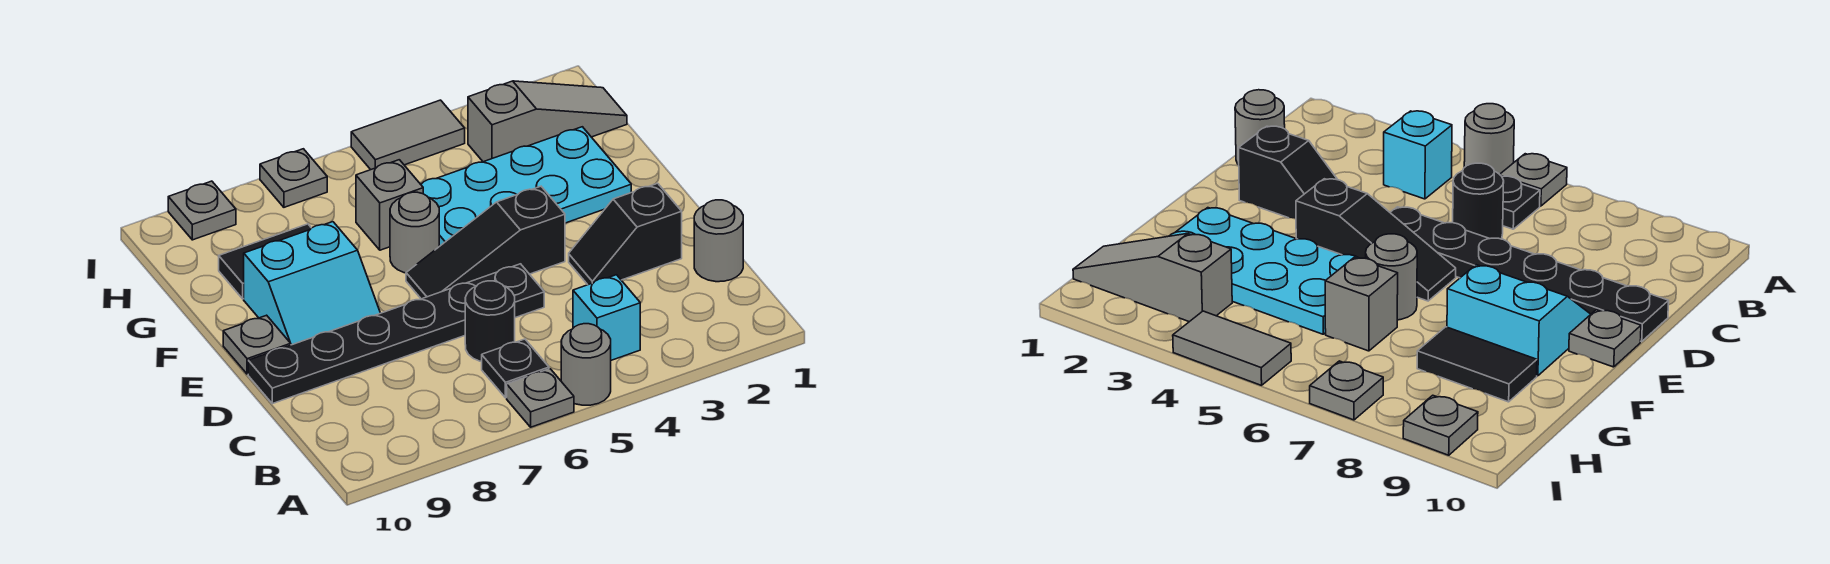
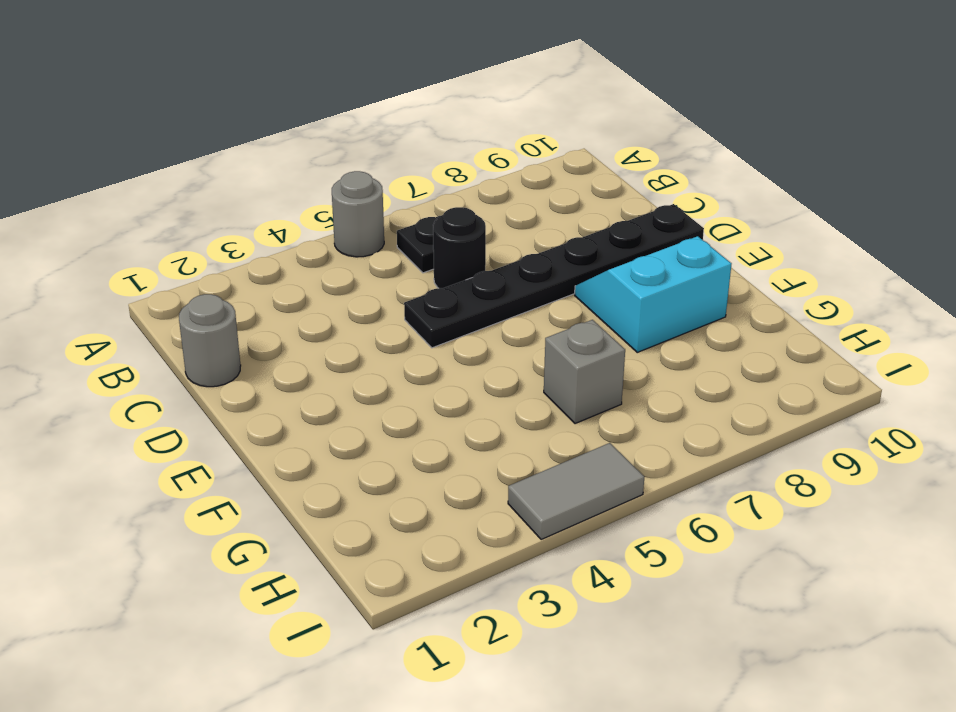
none -> grey 1x1 plate [507,369,574,427]
none -> cyan 1x1 brick [573,275,640,360]
none -> black 1x2 slope [569,183,682,285]

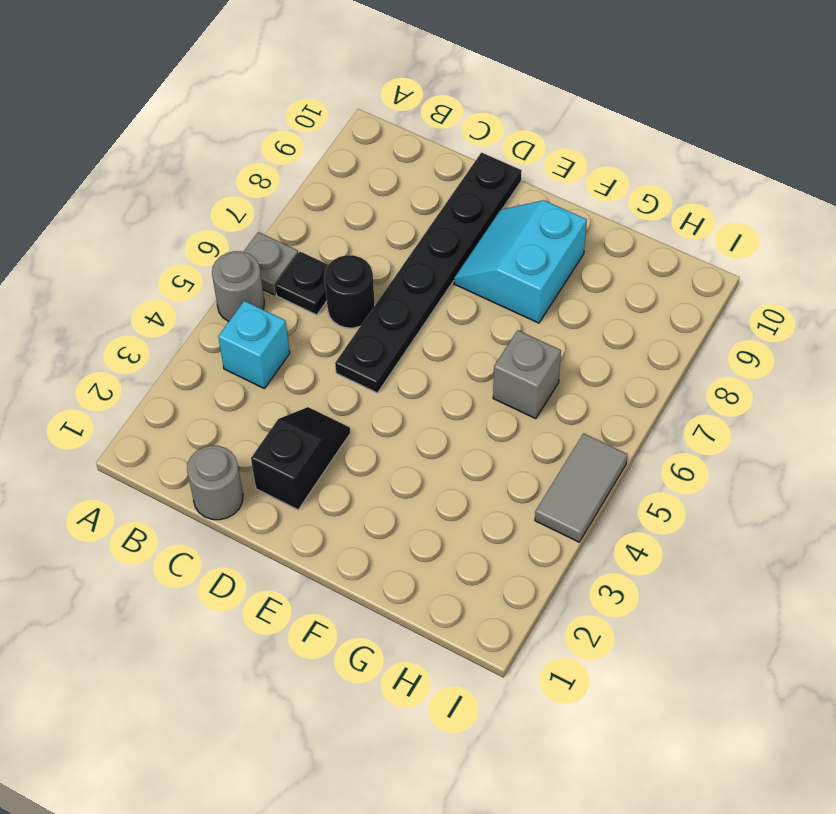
none -> black 1x3 slope [406,186,565,299]
none -> grey 1x1 plate [223,315,291,374]
none -> cyan 2x4 plate [421,127,631,246]

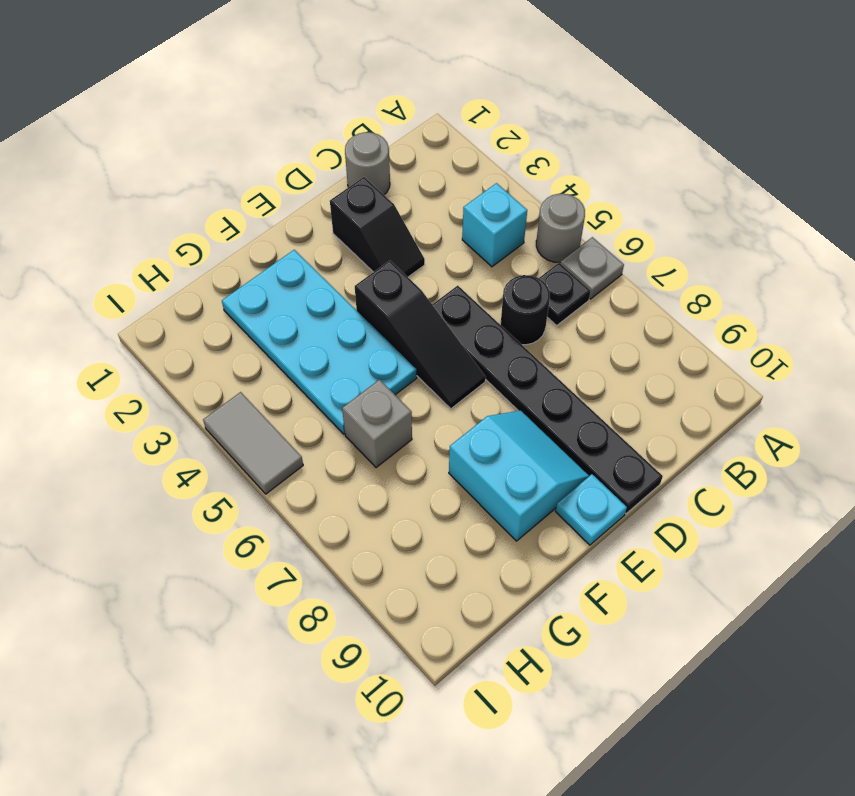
cyan 1x1 plate [555,474,627,545] -> grey 1x1 plate [223,315,291,374]
none -> grey 1x1 round brick [390,192,439,273]
none -> black 1x2 tile [219,224,311,299]
none -> grey 1x3 slope [468,81,627,162]

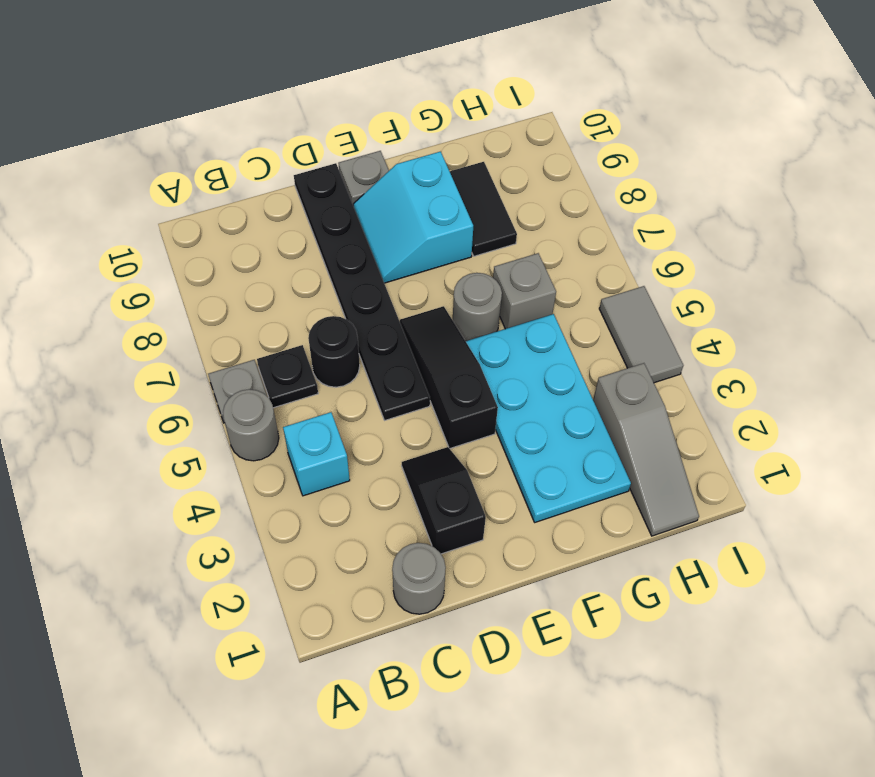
none -> grey 1x1 plate [260,149,327,207]
none -> grey 1x1 plate [168,181,236,240]

